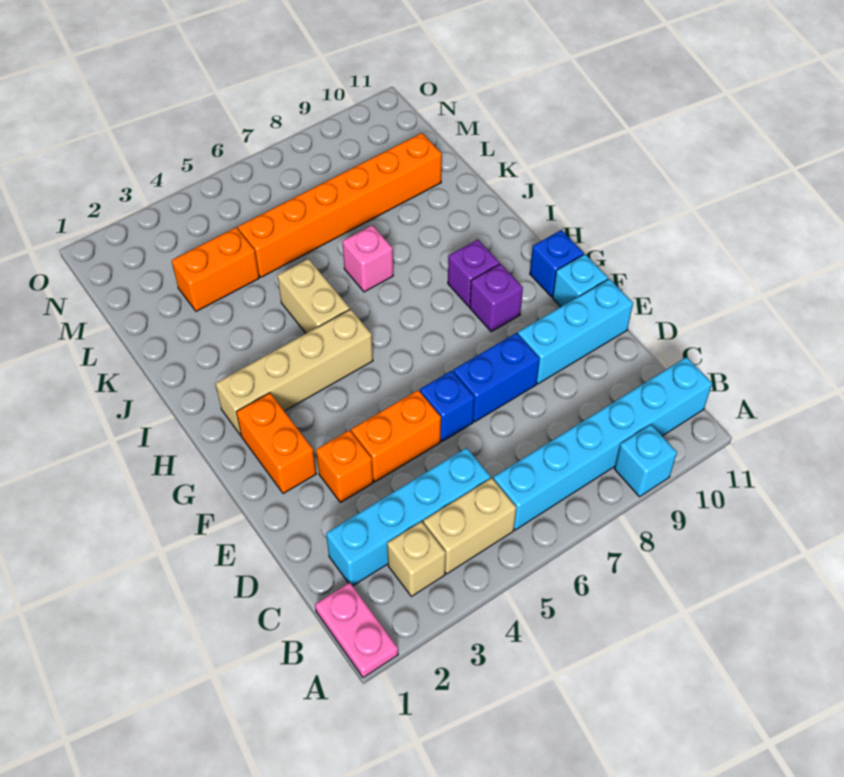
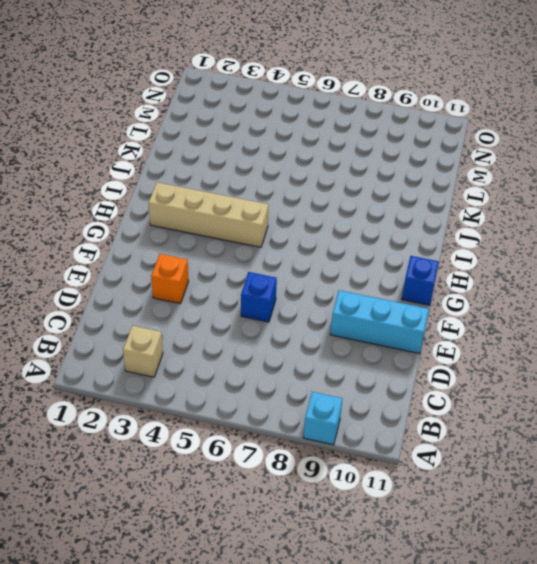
none -> pink 1x2 plate [315,583,398,678]
none -> tan 1x2 brick [423,478,516,574]
none -> cyan 1x6 brick [493,357,712,530]

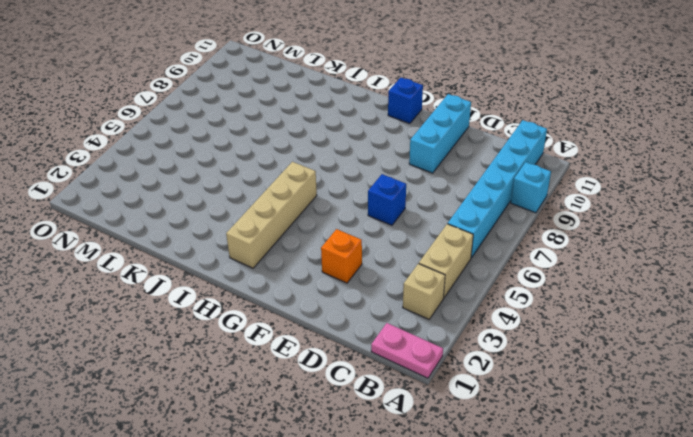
none -> cyan 1x4 brick [326,448,491,586]
none -> orange 1x2 brick [351,390,441,482]
none -> blue 1x2 brick [453,333,540,422]

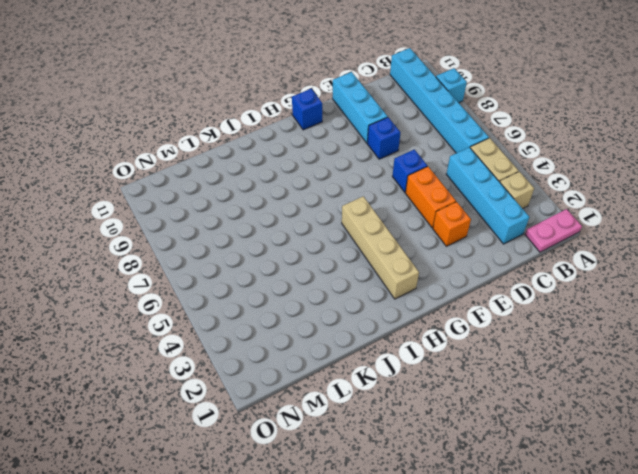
blue 1x1 brick [367,117,400,159] -> blue 1x2 brick [453,333,540,422]
none -> orange 1x2 brick [236,393,316,494]
none -> cyan 1x1 brick [553,254,608,307]
none -> purple 1x1 brick [470,264,523,332]

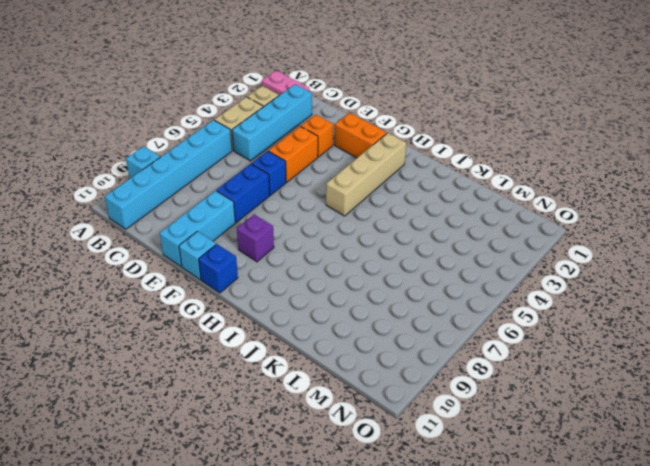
none -> purple 1x1 brick [448,240,500,307]
none -> tan 1x2 brick [277,259,350,333]
none -> pink 1x1 brick [342,225,393,292]

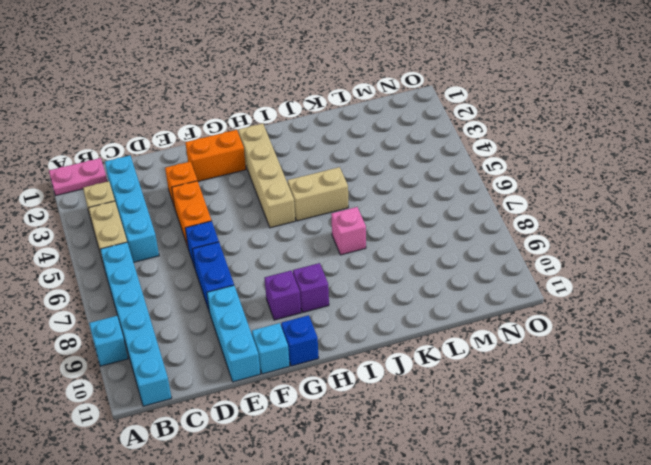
none -> orange 1x2 brick [172,228,259,311]
none -> orange 1x6 brick [238,133,442,277]

